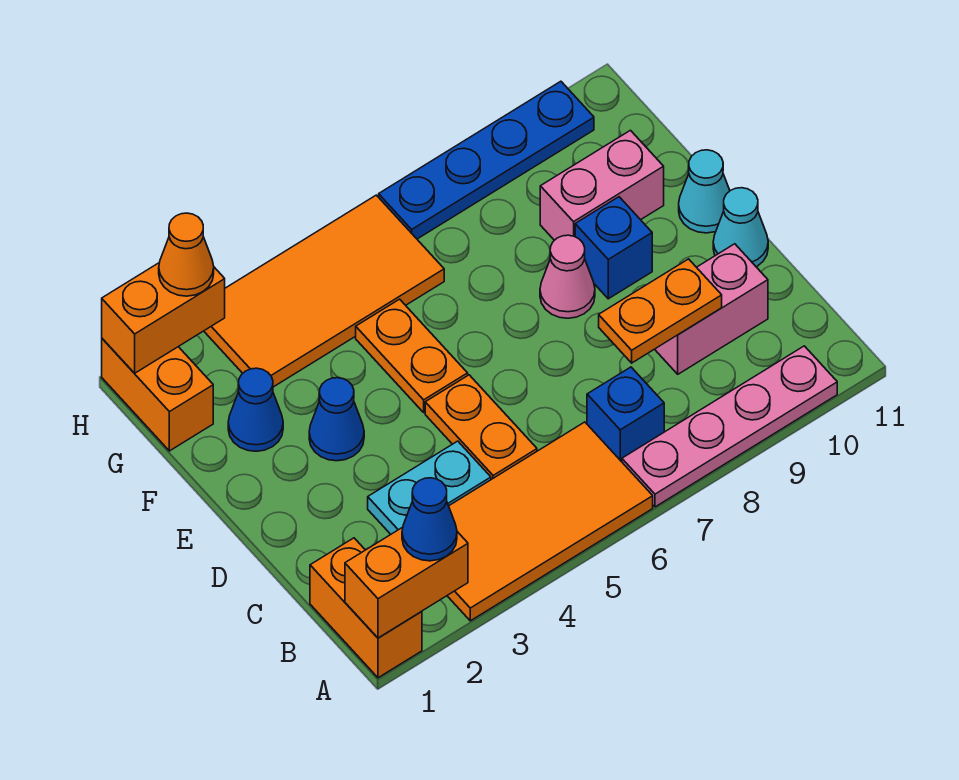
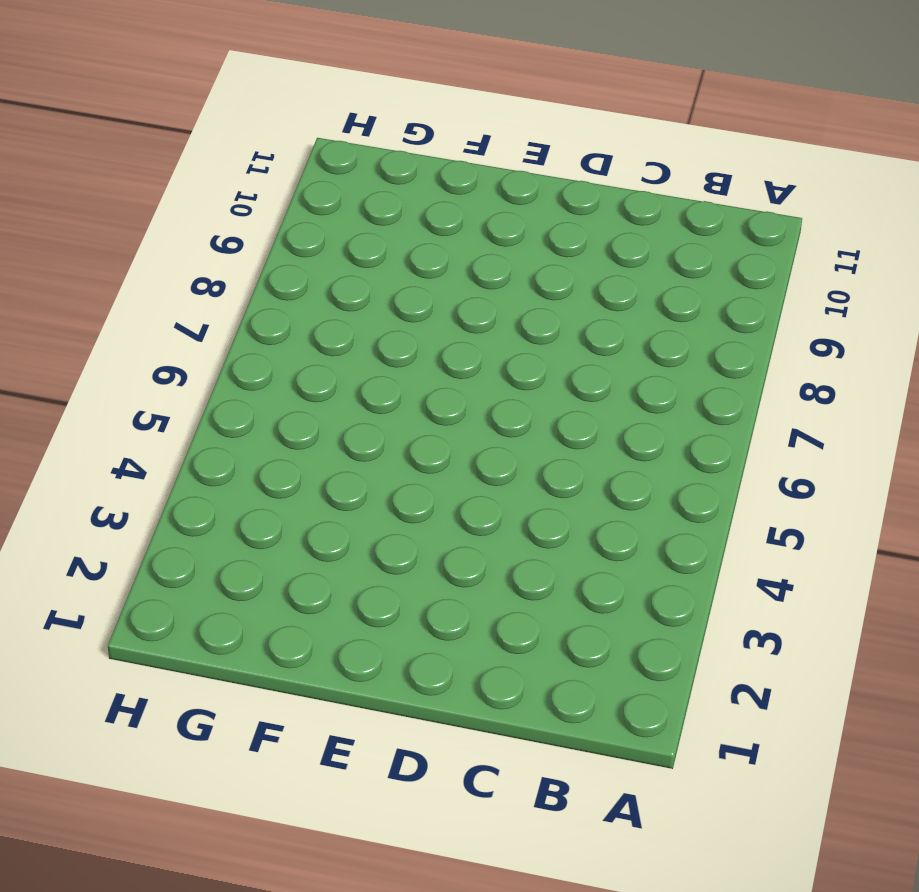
none -> orange 1x2 brick [310,538,422,678]
none -> orange 2x4 tile [447,422,653,621]
none -> pink 1x4 plate [622,346,837,507]

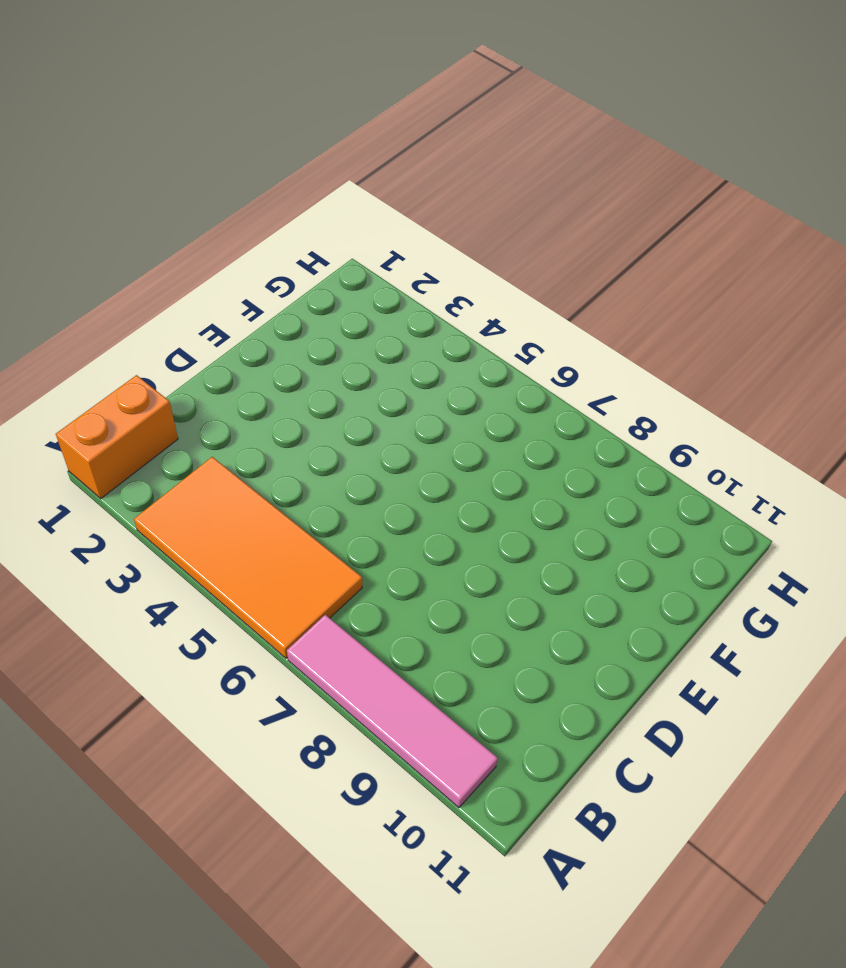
pink 1x4 tile [287,615,498,808] -> pink 1x4 plate [622,346,837,507]
none -> blue 1x1 brick [587,367,664,462]
none -> cyan 1x2 plate [368,441,491,534]
none -> orange 1x2 plate [425,375,537,479]

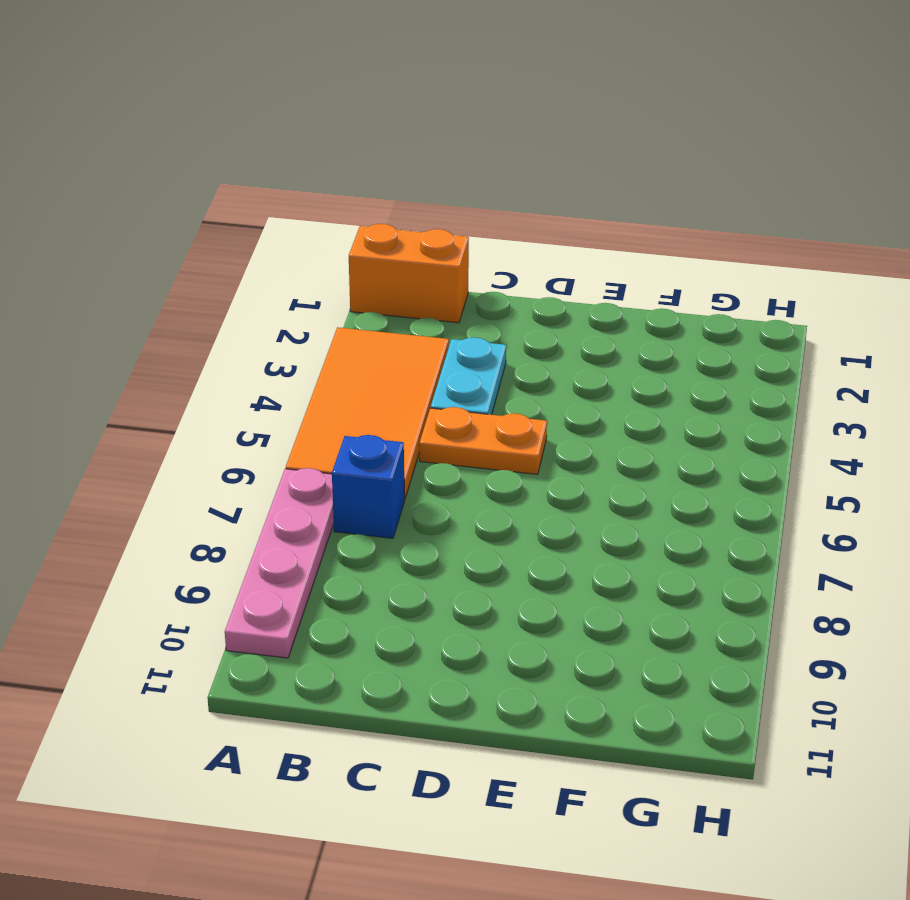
none -> pink 1x2 brick [655,244,768,374]
none -> cyan 1x1 cone [713,188,768,267]
none -> blue 1x1 cone [309,378,364,461]

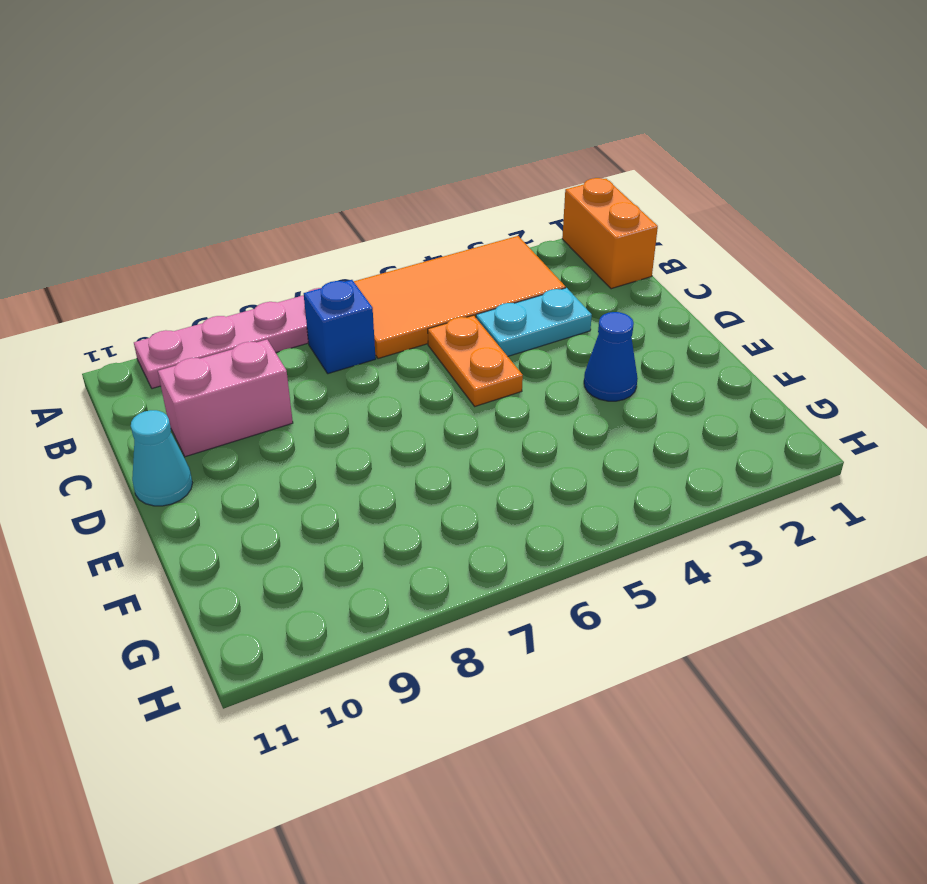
none -> orange 1x2 plate [356,299,468,412]
none -> pink 1x1 cone [540,235,595,318]
none -> blue 1x1 brick [575,197,652,299]

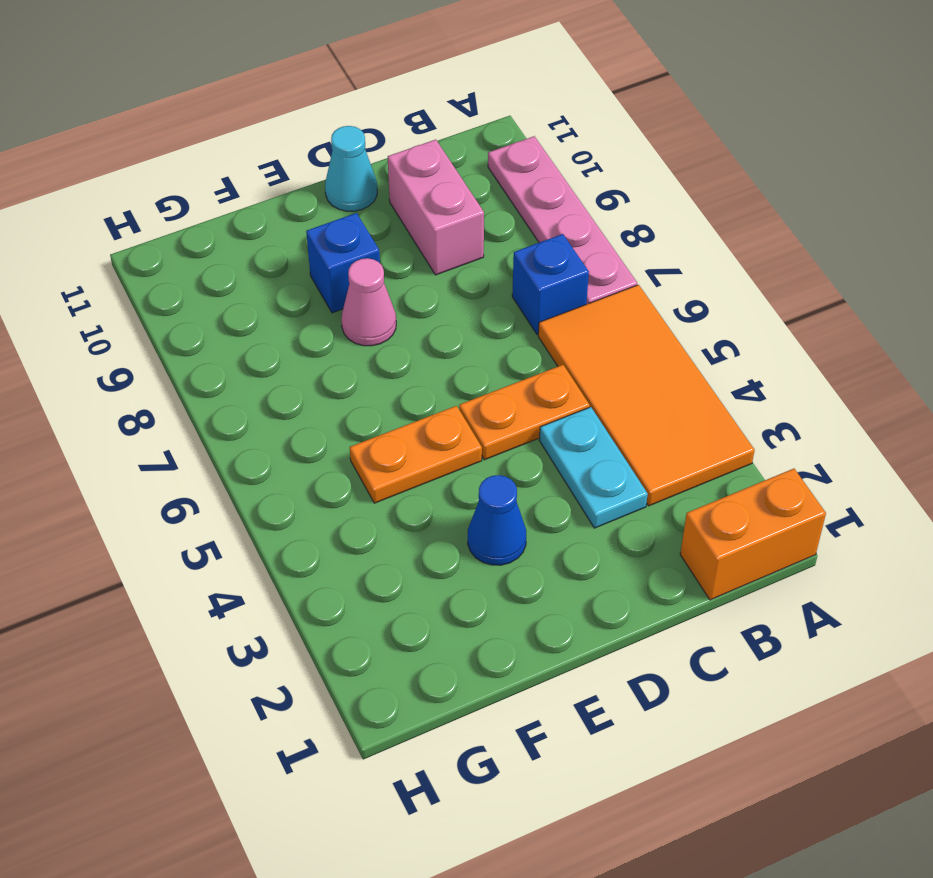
none -> cyan 1x1 cone [679,150,730,233]
none -> blue 1x1 cone [228,368,283,451]
none -> pink 1x2 brick [540,130,664,240]

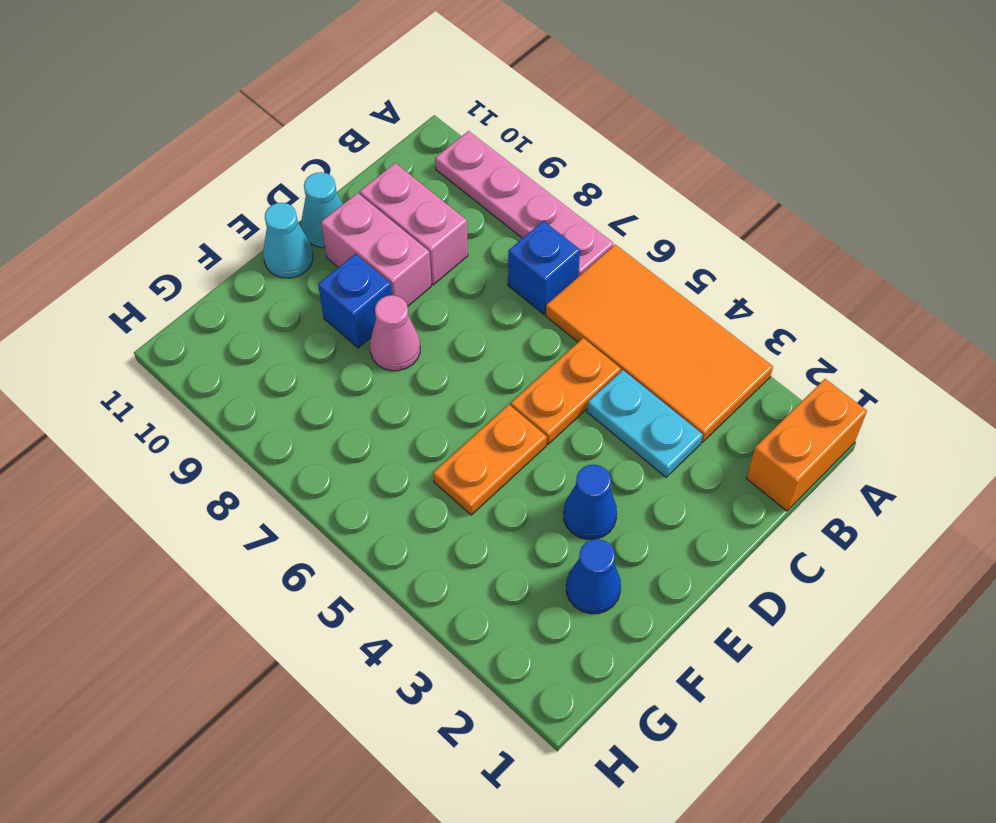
pink 1x2 brick [321,193,431,306] -> pink 1x2 brick moved to [540,130,664,240]
none -> orange 1x2 brick [102,339,213,451]
none -> orange 2x4 tile [204,195,444,387]
none -> blue 1x4 plate [379,81,594,239]

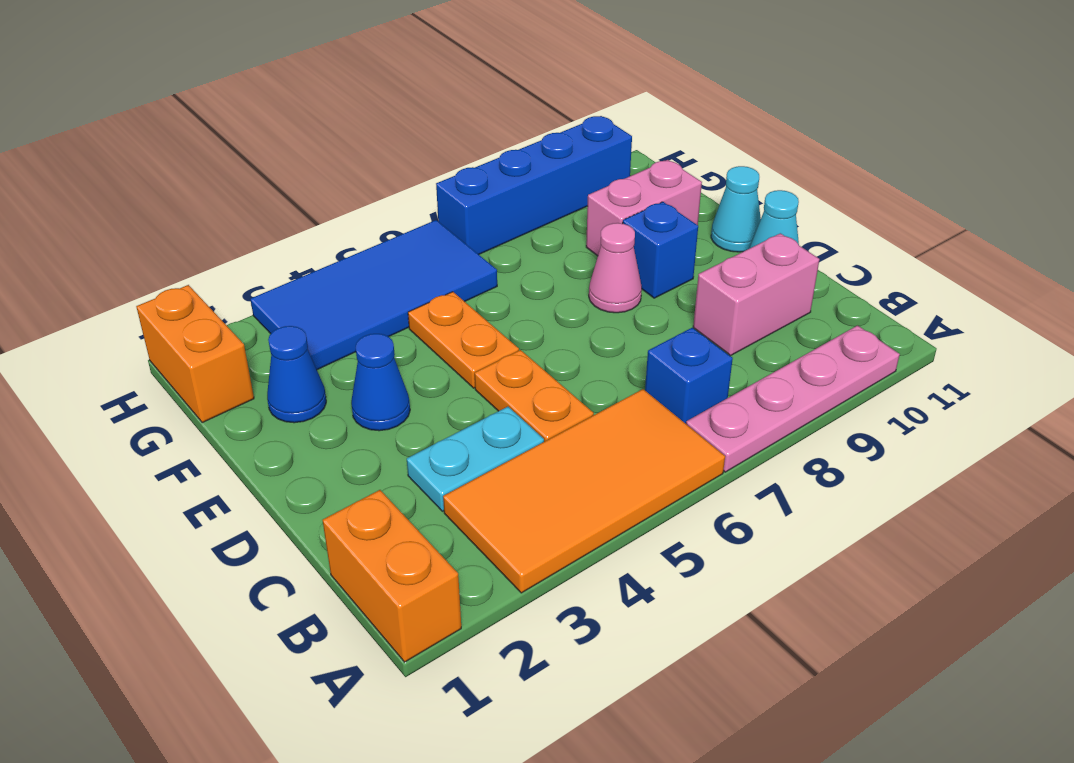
blue 2x4 tile [250,220,497,370] -> orange 2x4 tile [204,195,444,387]
blue 1x4 brick [436,116,632,254] -> blue 1x4 plate [379,81,594,239]
none -> orange 1x2 brick [345,527,468,638]
none -> orange 1x2 plate [599,259,722,363]
none -> orange 1x2 brick [102,262,225,373]

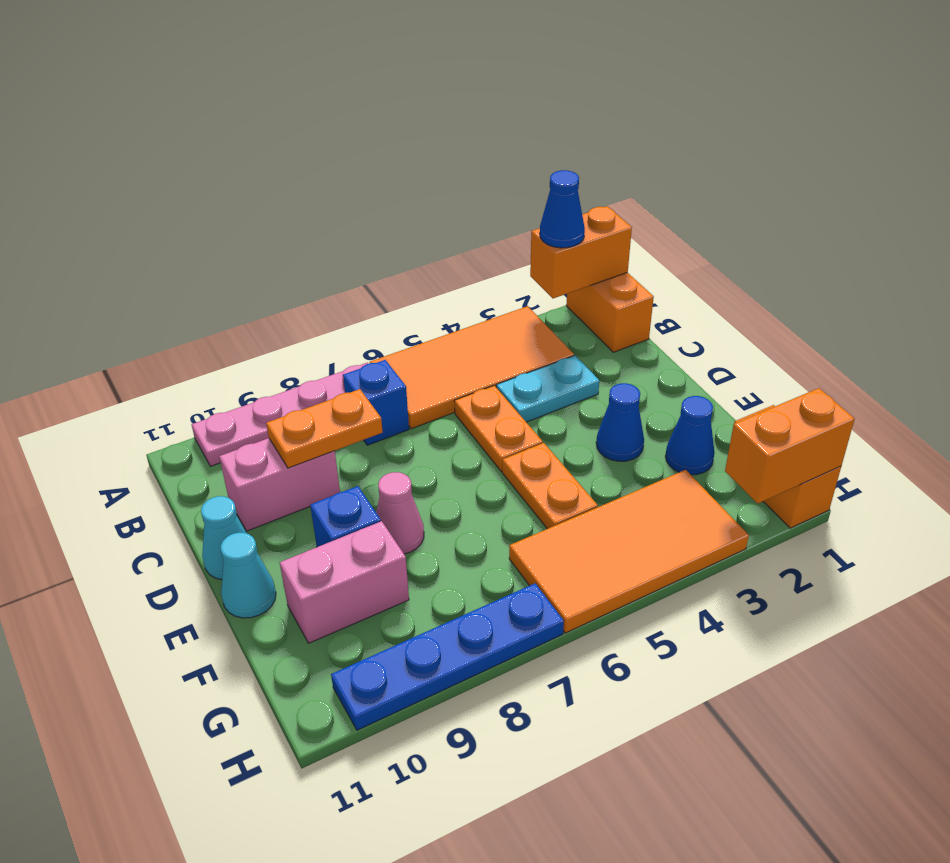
none -> orange 1x1 cone [159,213,214,296]

